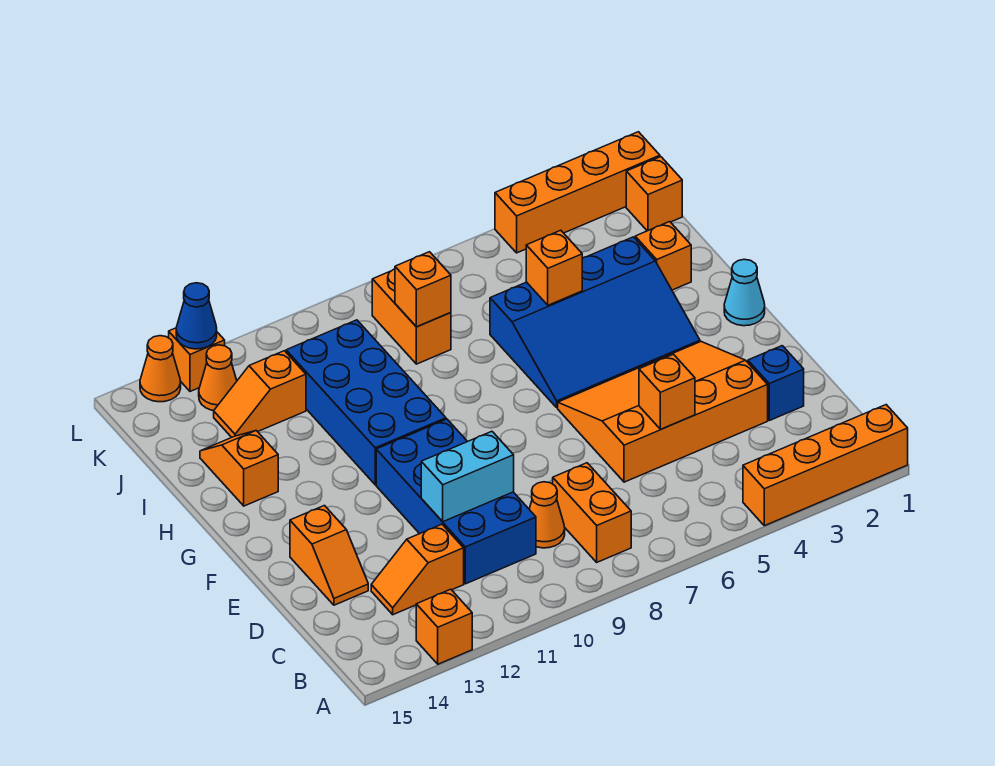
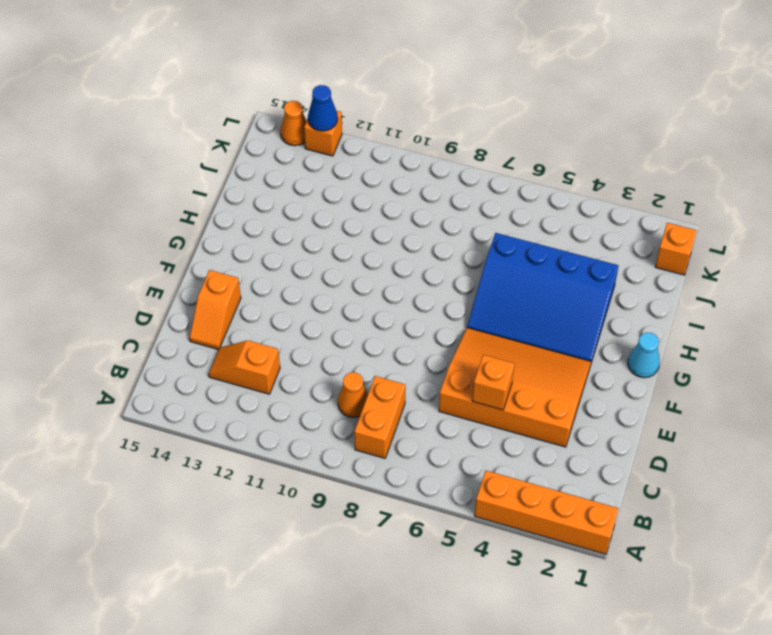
none -> orange 1x1 brick [416,589,472,664]
none -> blue 2x4 brick [376,419,536,584]
none -> blue 1x1 brick [748,346,804,420]

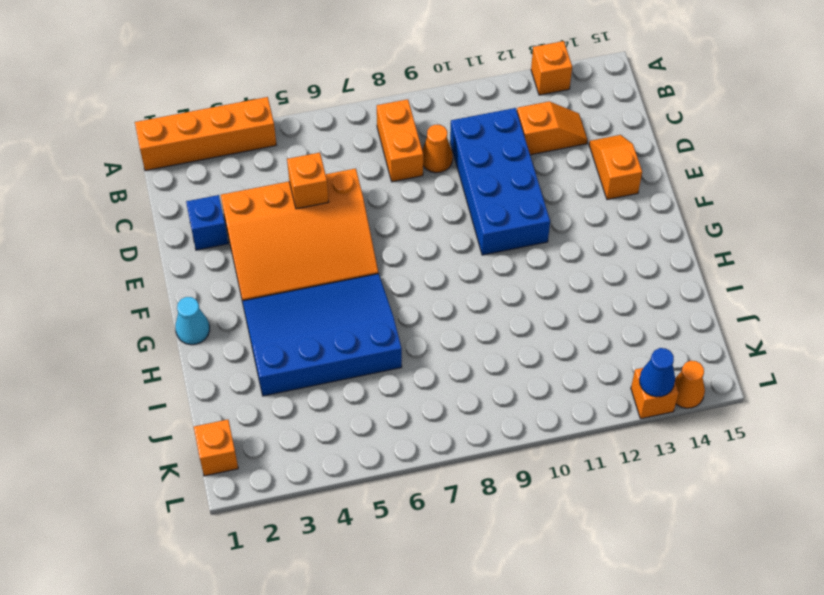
none -> blue 2x4 brick [286,320,446,485]
none -> orange 1x2 slope [200,431,278,506]
none -> orange 1x1 brick [635,222,691,290]

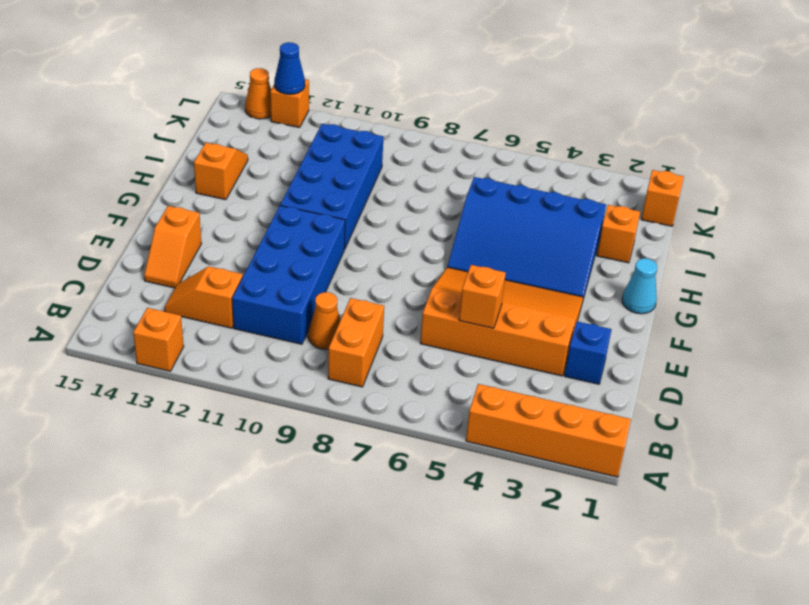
none -> orange 1x2 brick [372,269,451,364]
none -> orange 1x2 slope [214,351,306,437]
none -> orange 1x1 cone [199,345,237,411]

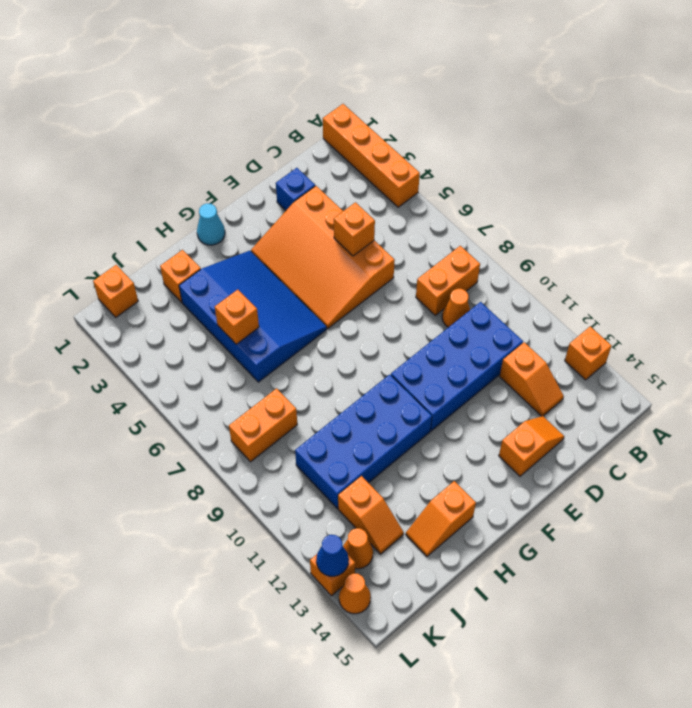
none -> orange 1x4 brick [495,132,660,253]
none -> cyan 1x2 brick [421,431,514,522]
none -> orange 1x1 brick [395,252,451,327]

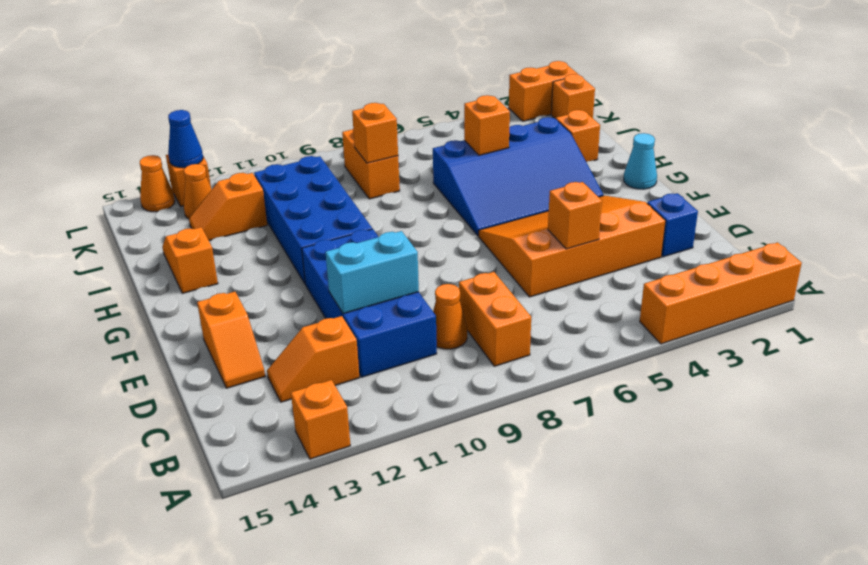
orange 1x2 brick [509,61,578,121] -> orange 1x4 brick [495,132,660,253]

